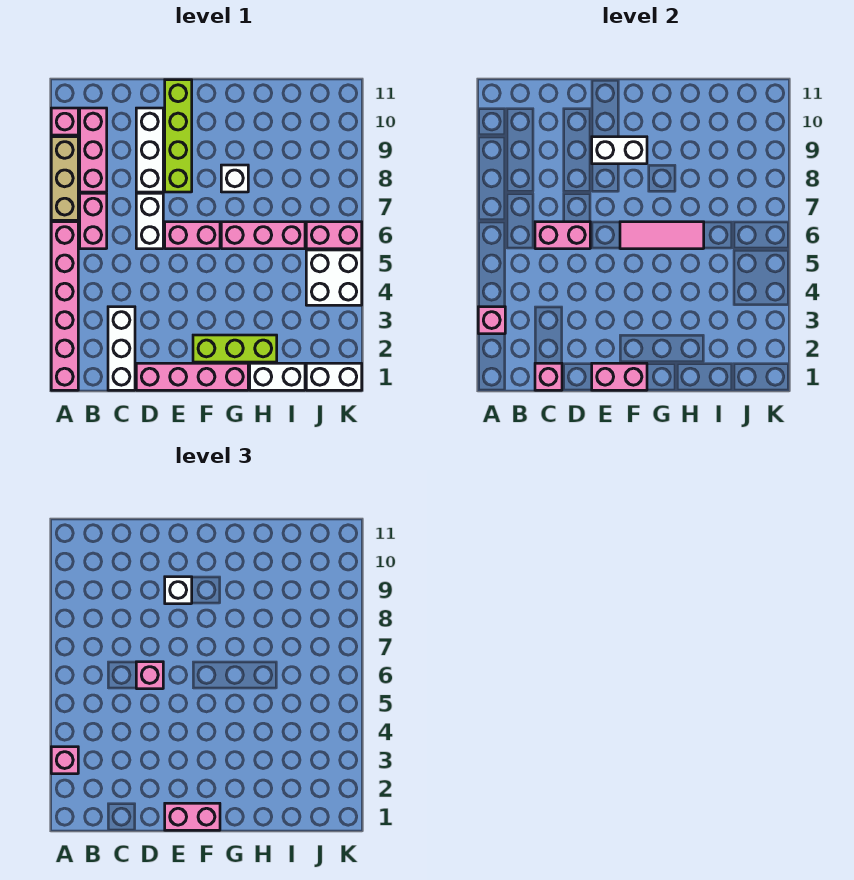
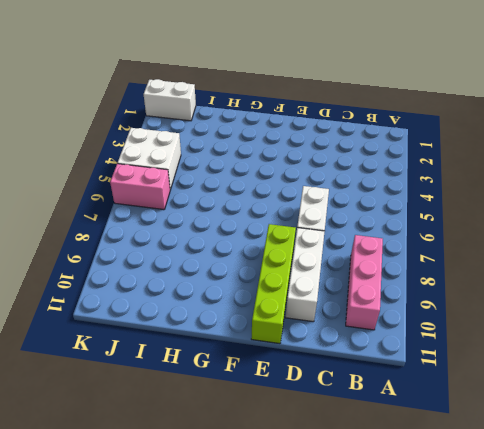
none -> pink 1x6 brick [51,222,78,390]
none -> tan 1x3 brick [51,137,78,220]
none -> pink 1x1 brick [51,108,78,135]

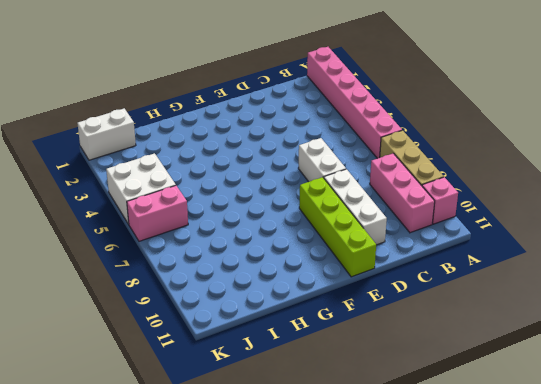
none -> pink 1x2 brick [80,193,107,249]
none -> white 1x3 brick [108,307,135,390]
none -> pink 1x4 brick [136,363,248,390]

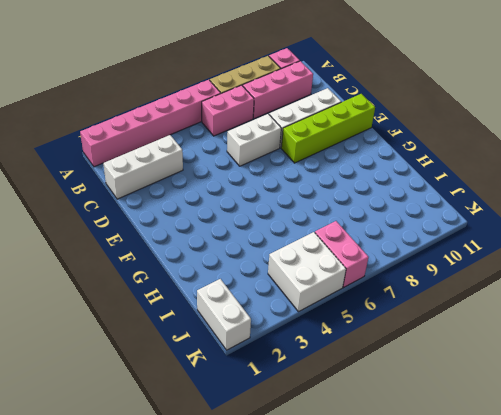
none -> pink 1x4 brick [136,363,248,390]
none -> pink 1x2 brick [165,222,220,249]
none -> lime 1x3 brick [193,335,277,362]

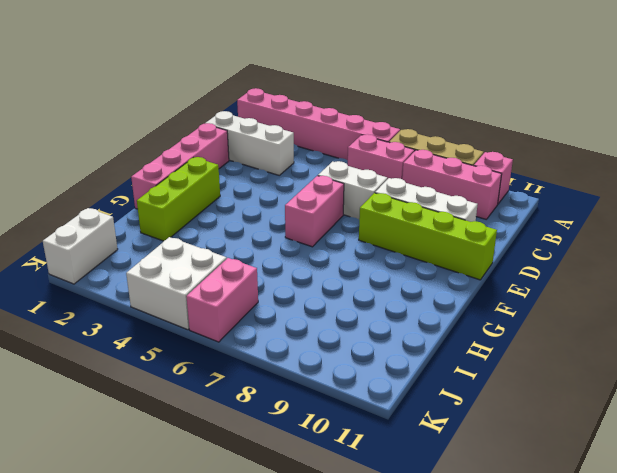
none -> pink 1x3 brick [221,222,305,249]
none -> white 1x1 brick [221,165,248,192]
none -> white 1x2 brick [250,363,305,390]

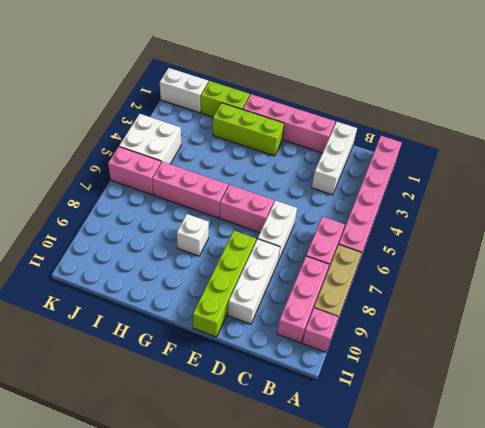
lime 1x2 brick [201,81,250,117] -> white 1x2 brick [250,363,305,390]
none -> pink 1x1 brick [478,307,505,334]
none -> pink 1x1 brick [535,363,562,390]
none -> pink 1x2 brick [535,222,590,249]

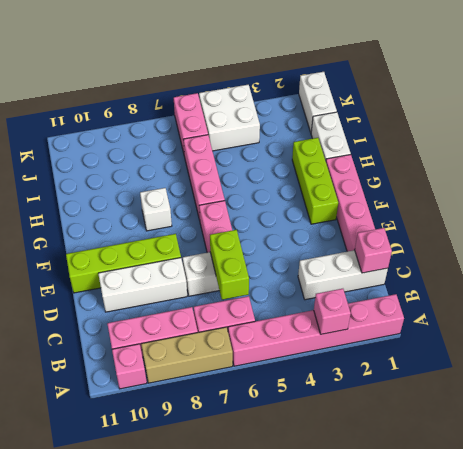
lime 1x2 brick [210,230,249,300] -> pink 1x2 brick [535,222,590,249]
none -> pink 1x2 brick [592,363,647,390]
none -> white 1x2 brick [592,137,647,164]
none -> pink 1x3 tile [620,222,704,249]

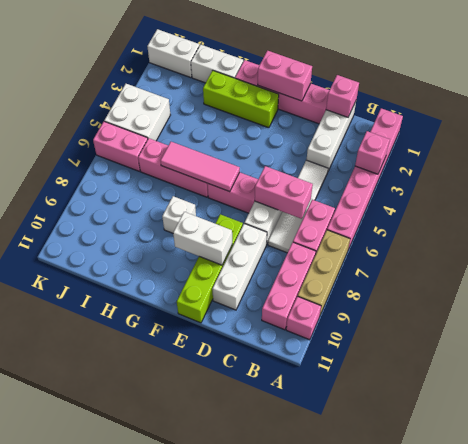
white 1x4 tile [268,160,328,253] -> none
none -> pink 1x1 brick [51,747,78,774]
none -> pink 1x1 brick [136,662,163,689]
none -> pink 1x2 brick [165,803,220,830]

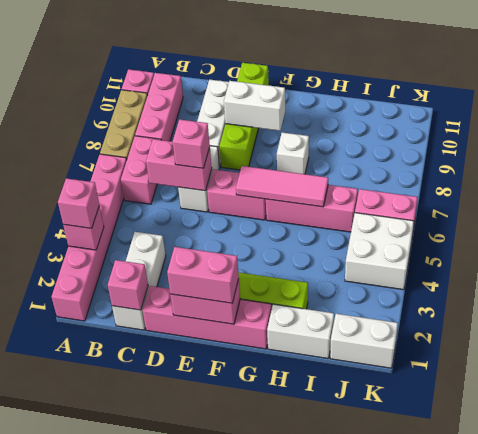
none -> white 1x1 brick [165,577,192,604]

